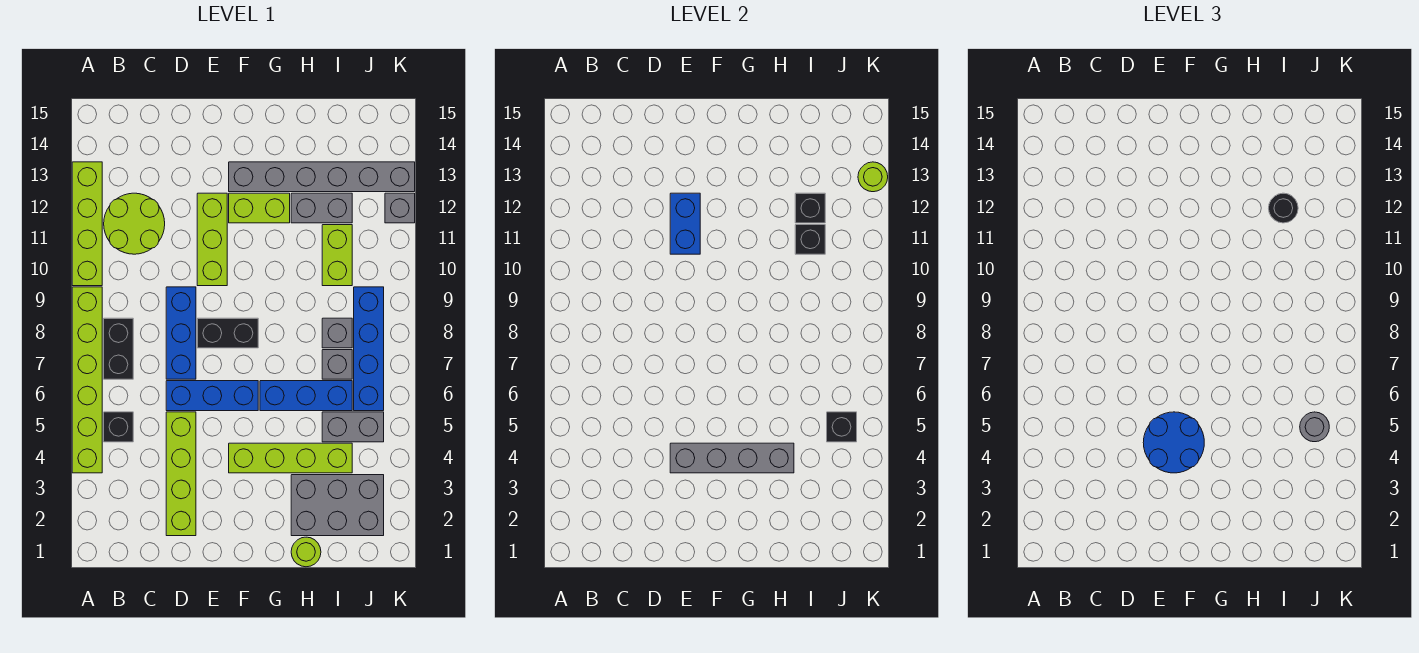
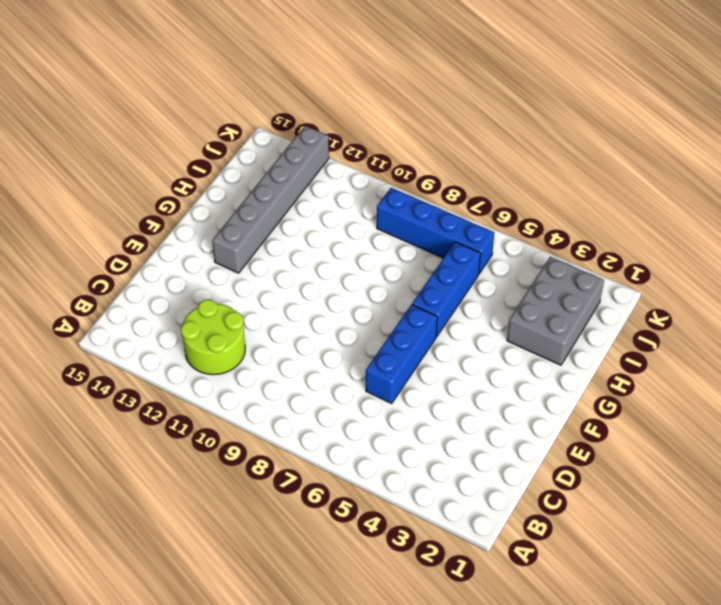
none -> lime 1x6 brick [72,287,102,473]
none -> lime 1x4 brick [72,162,102,286]
none -> black 1x1 brick [104,412,133,442]
none -> black 1x2 brick [104,318,133,379]

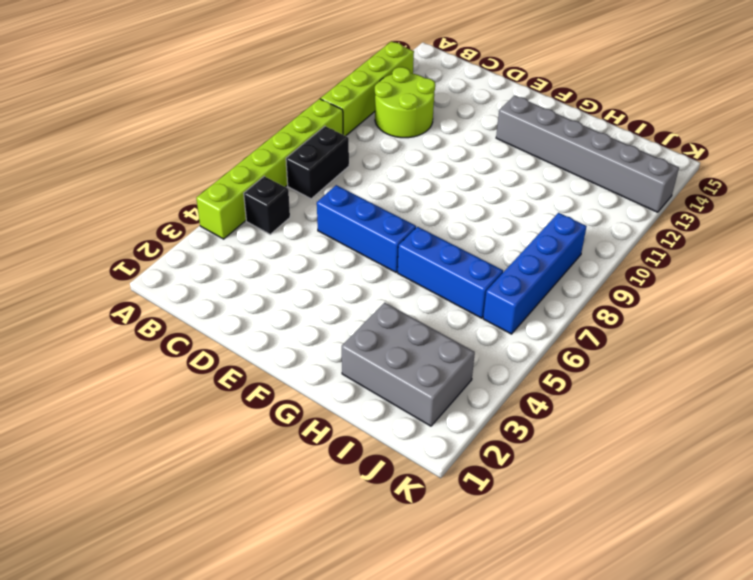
none -> lime 1x4 brick [166,412,196,536]
none -> blue 1x3 brick [166,287,196,379]
none -> black 1x2 brick [197,318,258,348]
none -> lime 1x3 brick [197,193,227,286]

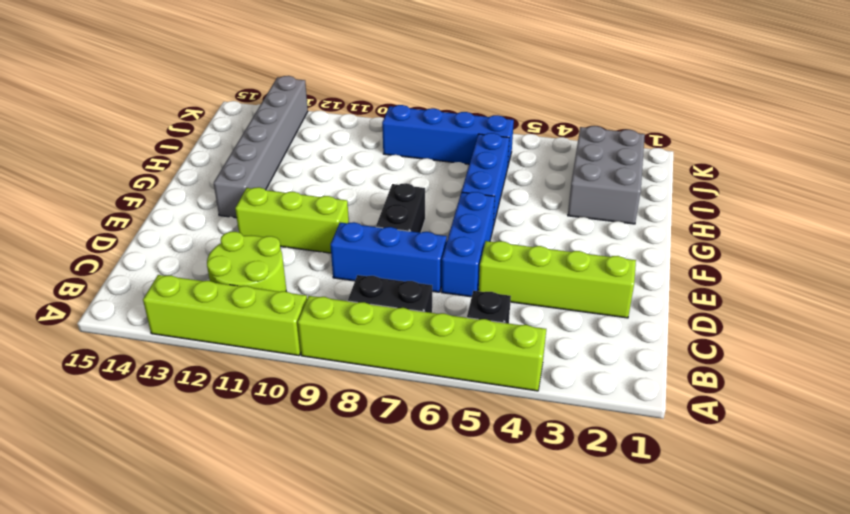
none -> lime 1x4 brick [229,443,352,473]
none -> lime 1x2 brick [229,193,290,223]
none -> lime 1x1 round brick [291,537,321,567]
none -> grey 1x2 brick [291,193,352,223]

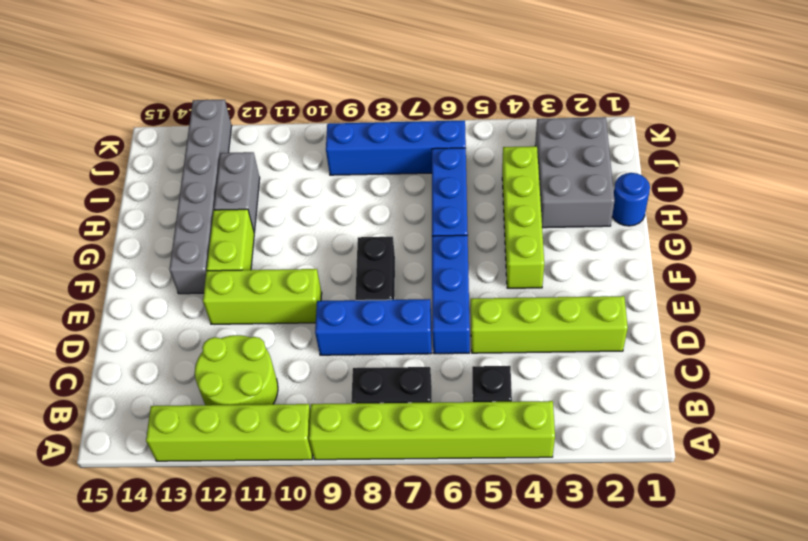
blue 1x1 round brick [612,173,650,226] -> lime 1x1 round brick [291,537,321,567]
none -> grey 1x2 brick [322,412,384,442]
none -> grey 1x1 brick [322,350,352,379]
none -> grey 1x1 brick [322,318,352,348]
none -> lime 1x2 brick [322,225,352,286]

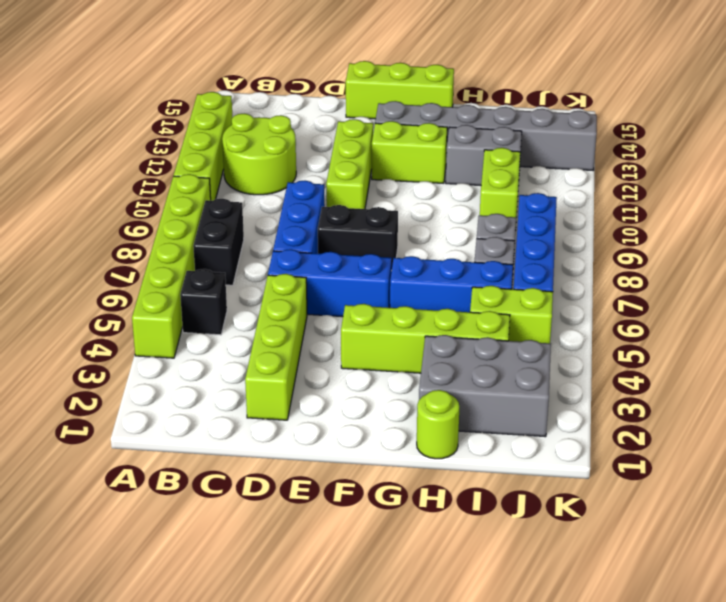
lime 1x3 brick [346,61,454,119] -> none
lime 1x2 brick [470,286,553,343] -> grey 1x2 brick [322,412,384,442]
none -> grey 1x1 brick [385,193,415,223]
none -> grey 1x4 brick [670,443,794,473]
none -> blue 1x2 brick [670,193,700,254]
none -> black 1x1 brick [795,225,825,254]

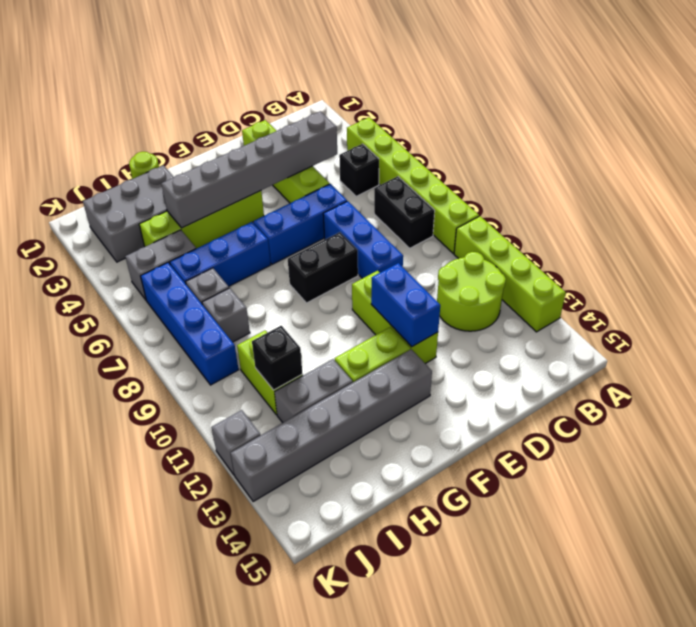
grey 1x6 brick [161,112,337,228] -> grey 1x4 brick [670,443,794,473]
none -> black 1x1 brick [795,193,825,223]
none -> black 1x1 brick [827,412,857,442]
none -> lime 1x1 round brick [858,162,888,192]
none -> blue 2x2 round brick [1143,412,1204,473]

